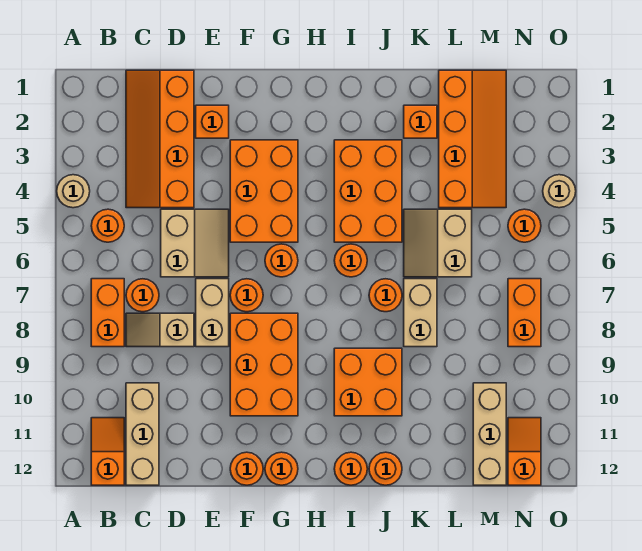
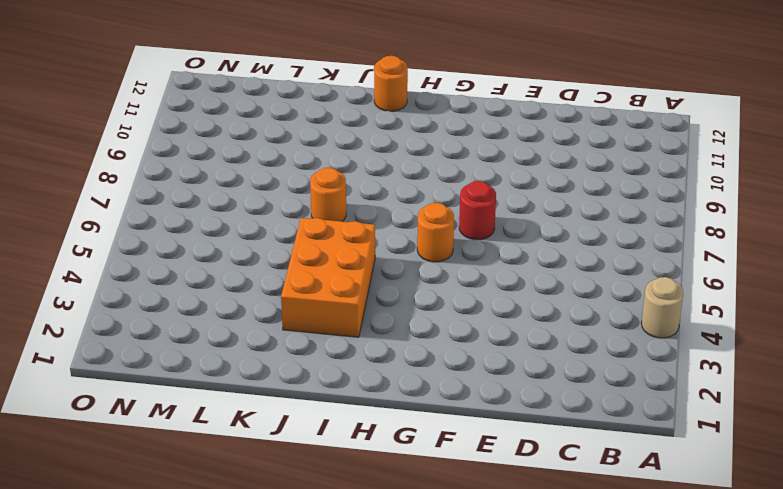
red 1x1 round brick [459,181,496,240] -> orange 1x1 round brick [230,279,263,312]
none -> orange 1x1 round brick [91,209,124,242]
none -> orange 1x2 brick [91,279,124,347]
none -> orange 1x2 slope [91,418,124,485]
none -> orange 2x4 slope [126,70,194,208]

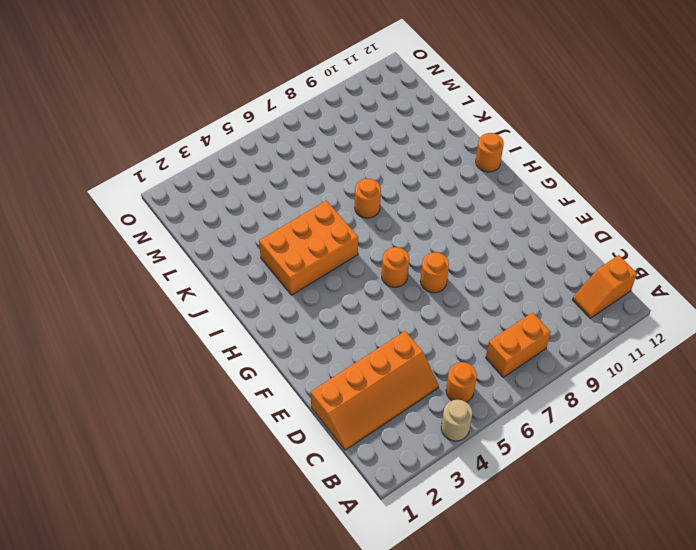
none -> orange 1x1 round brick [126,279,159,312]
none -> tan 1x2 slope [126,313,194,347]
none -> tan 1x3 brick [126,383,159,485]
none -> tan 2x2 slope [161,209,229,277]

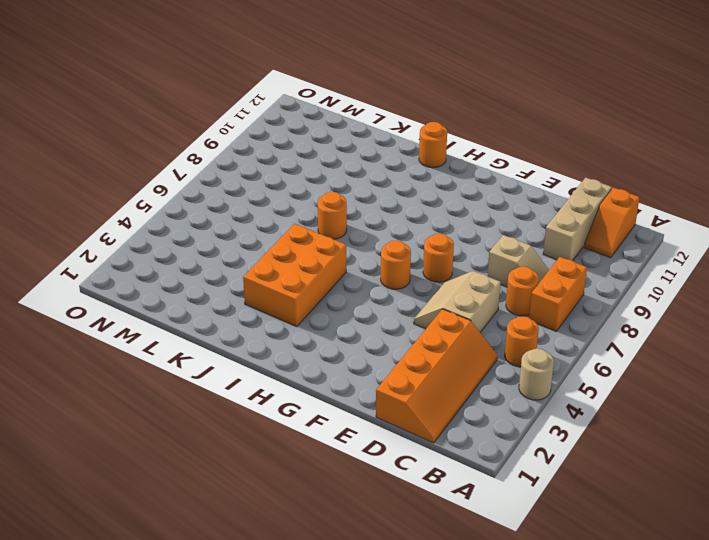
none -> orange 1x1 brick [196,105,229,138]
none -> tan 1x2 brick [196,279,229,347]
none -> orange 2x3 brick [230,140,298,242]
none -> orange 2x3 brick [230,313,298,416]

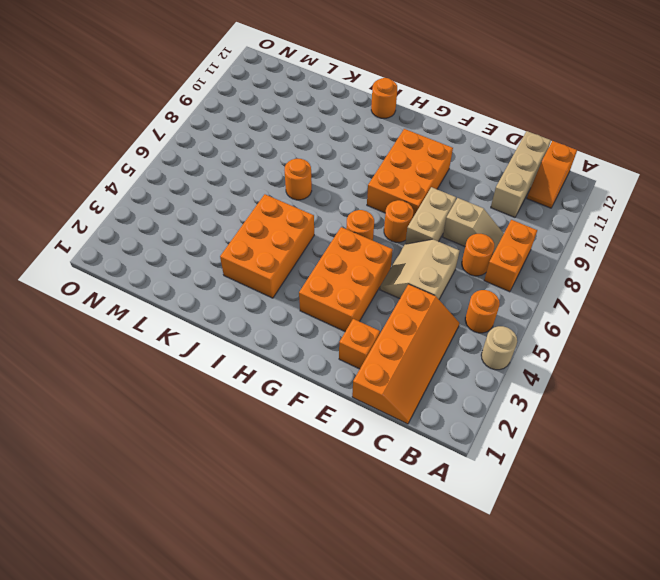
none -> orange 1x1 round brick [230,452,263,485]
none -> orange 1x1 round brick [265,452,298,485]
none -> orange 1x1 round brick [334,244,367,277]
none -> orange 2x2 brick [334,348,402,416]

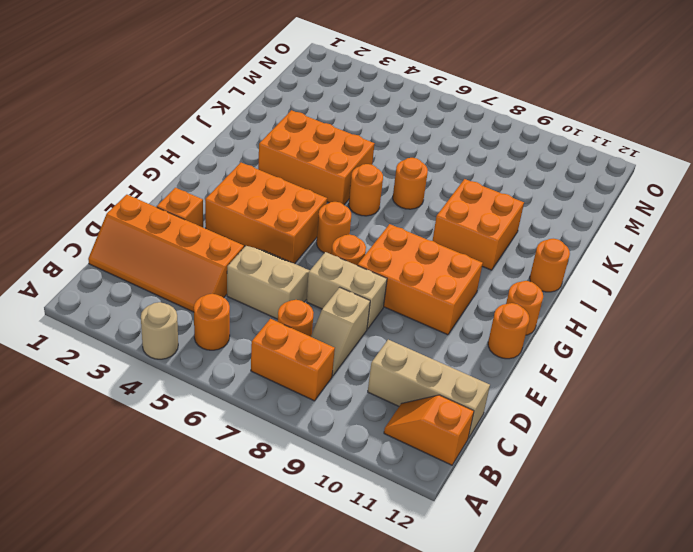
none -> orange 1x1 round brick [369,452,402,485]
none -> orange 1x1 brick [404,105,437,138]
none -> tan 2x2 slope [404,209,472,277]
none -> tan 1x2 brick [404,279,437,347]

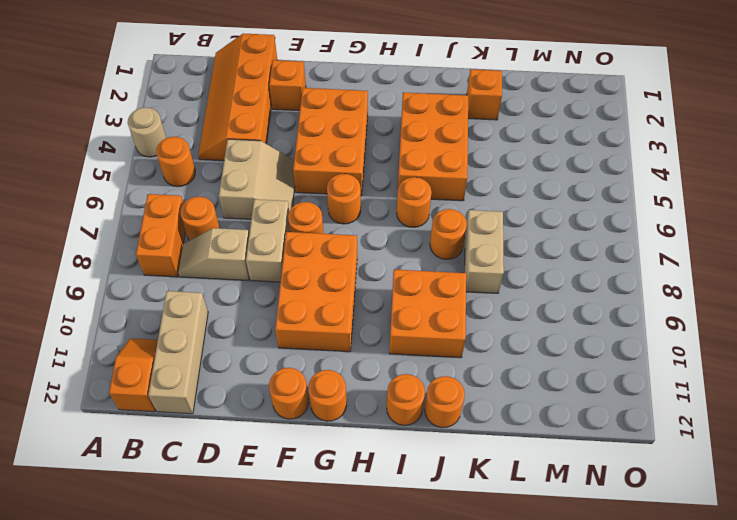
none -> tan 2x2 slope [404,209,472,277]
none -> orange 2x4 slope [439,70,506,208]
none -> tan 1x3 brick [473,383,506,485]
none -> orange 1x1 round brick [508,209,541,242]

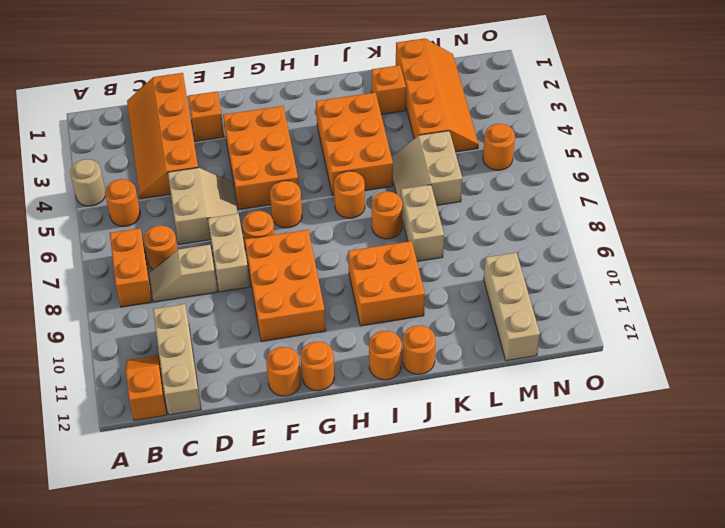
none -> orange 1x2 brick [508,279,541,347]
none -> orange 1x2 slope [508,418,541,485]
none -> tan 1x1 round brick [543,175,576,208]

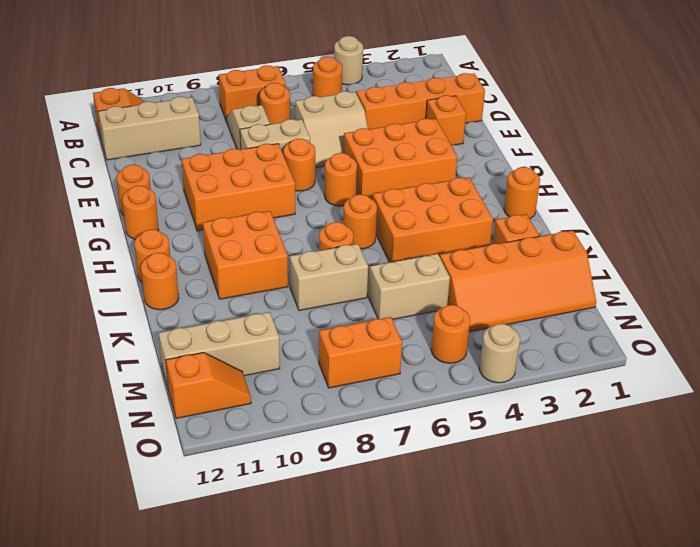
orange 1x1 round brick [504,167,540,219] -> none

